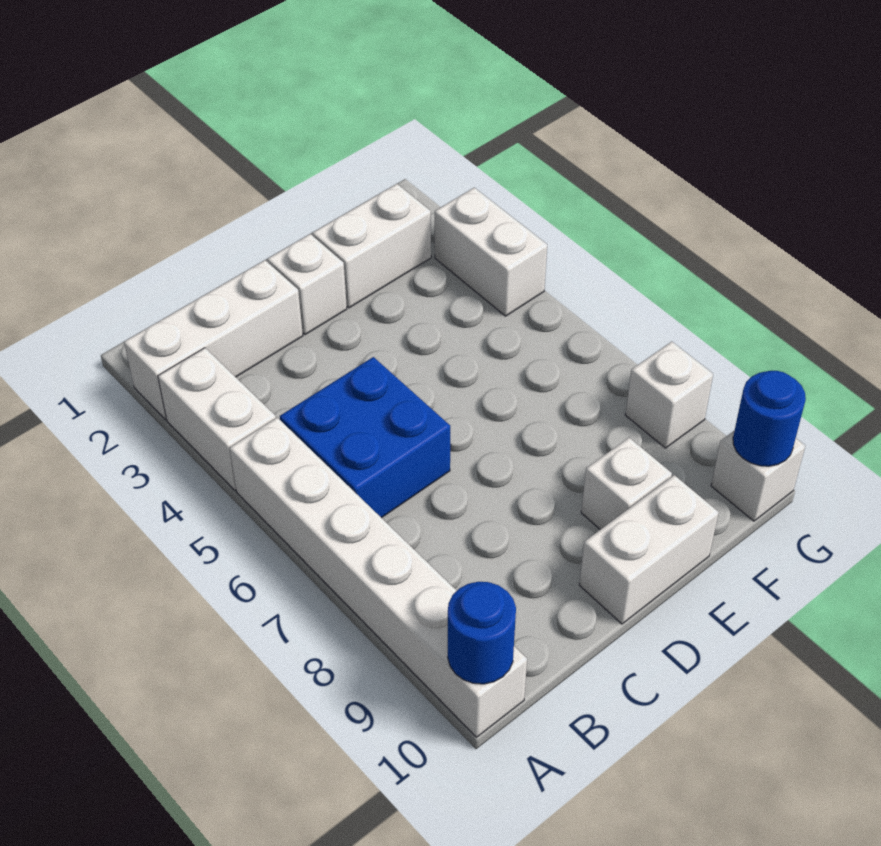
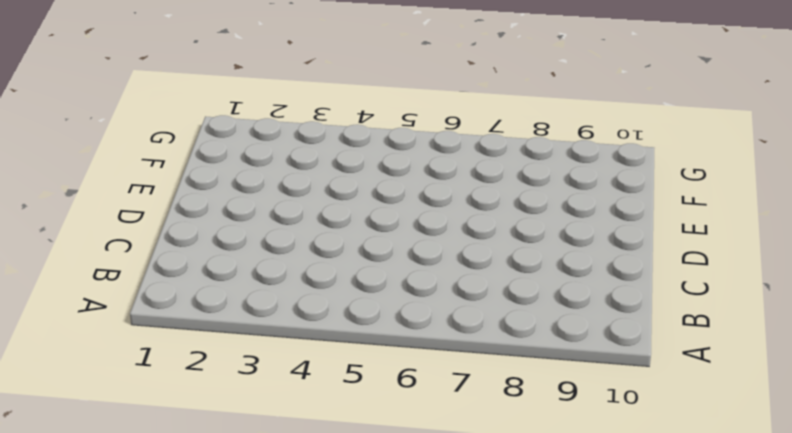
none -> white 1x3 brick [124,260,303,419]
none -> white 1x2 brick [158,348,276,490]
none -> white 1x6 brick [230,418,527,737]

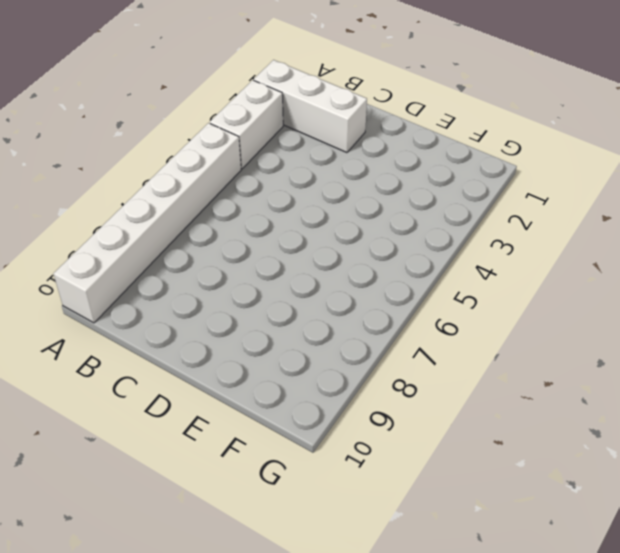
none -> blue 2x2 brick [280,357,450,518]
none -> white 1x1 brick [267,234,347,335]
none -> white 1x2 brick [579,475,719,624]

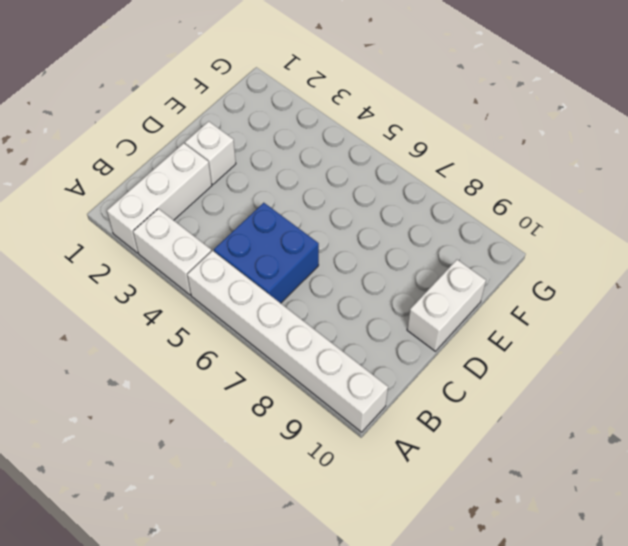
none -> white 1x2 brick [312,184,431,308]
none -> white 1x1 brick [581,438,672,529]
none -> white 1x2 brick [435,188,547,316]

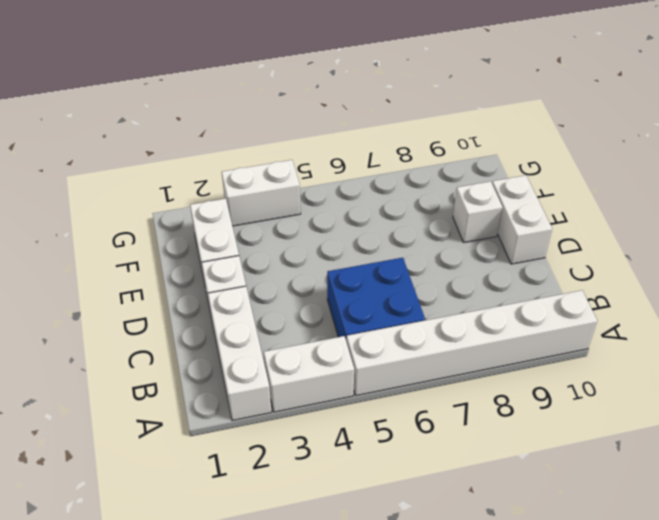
none -> white 1x1 brick [625,342,713,448]
none -> white 1x1 brick [711,431,805,521]
none -> blue 1x1 round brick [448,582,516,684]

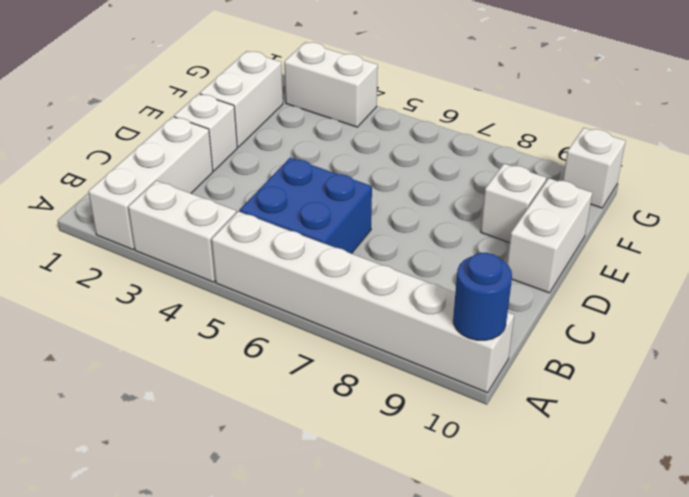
none -> white 1x1 brick [625,342,713,448]
none -> blue 1x1 round brick [733,371,806,466]

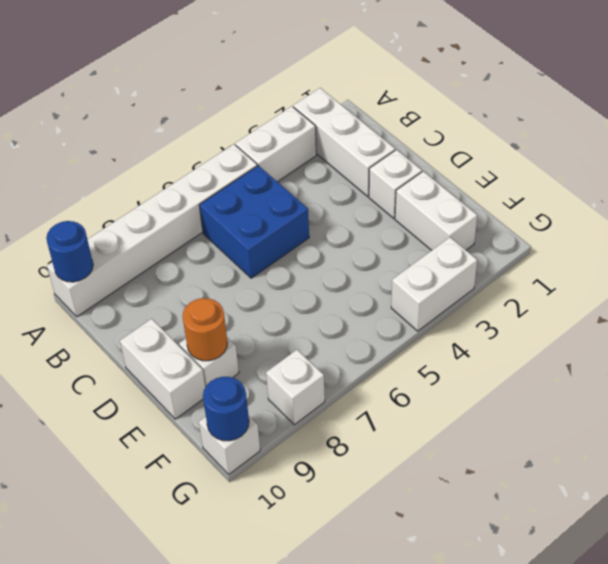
orange 1x1 round brick [183,298,227,361] -> none

